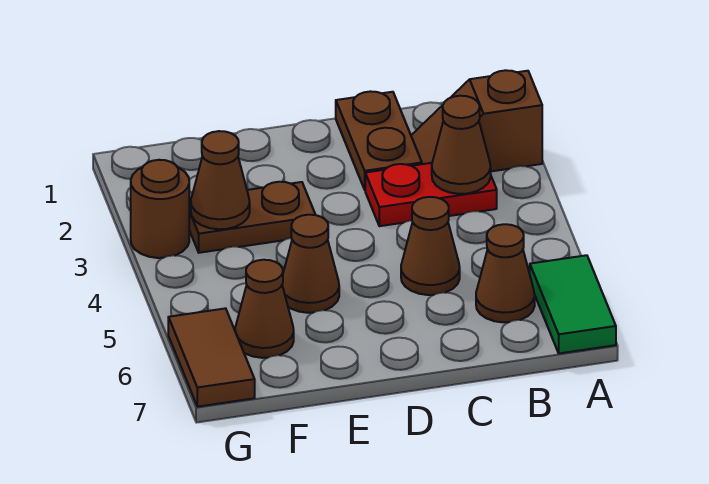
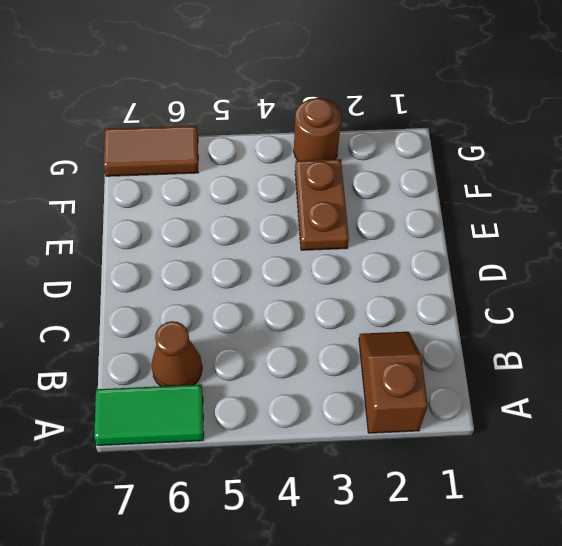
none -> red 1x2 plate [365,163,497,226]
none -> brown 1x2 plate [336,91,422,190]
none -> brown 1x1 cone [401,197,460,295]

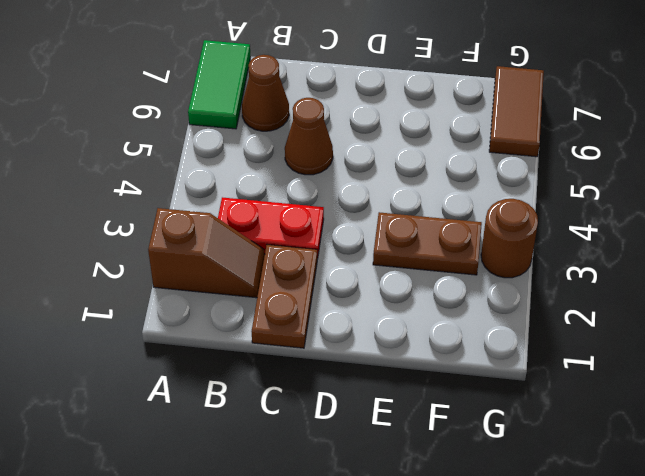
none -> brown 1x1 cone [282,215,339,313]
none -> brown 1x1 cone [235,260,294,358]
none -> brown 1x1 cone [432,96,491,194]

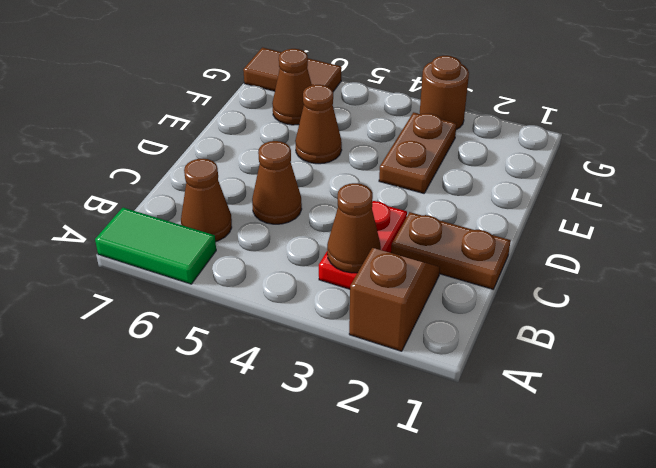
none -> brown 1x1 cone [191,131,250,229]

